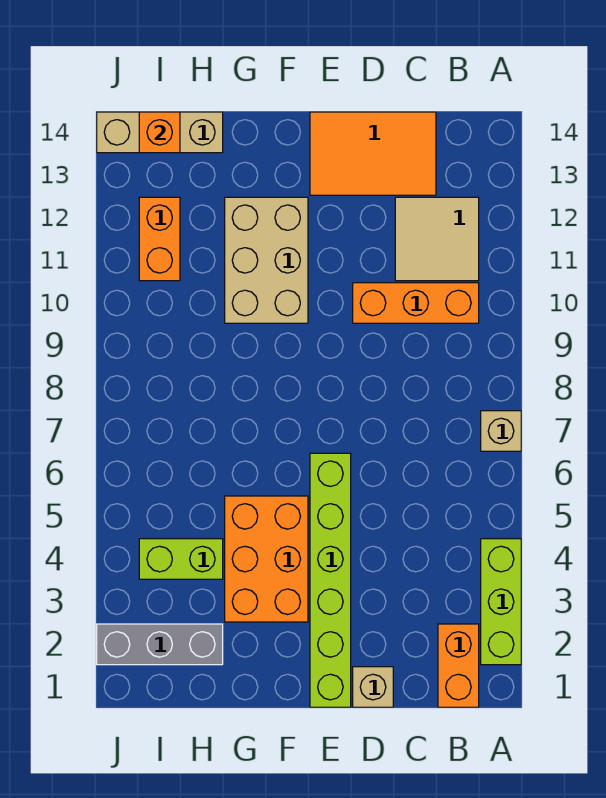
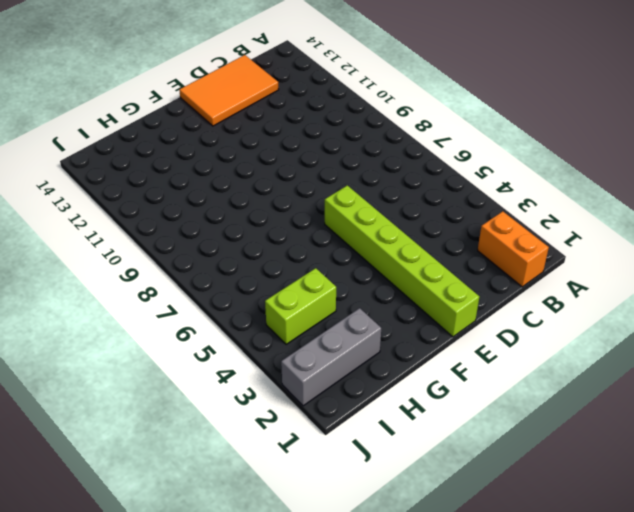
none -> lime 1x3 brick [481,539,521,665]
none -> tan 1x1 brick [481,411,521,451]
none -> orange 1x3 brick [353,283,479,323]

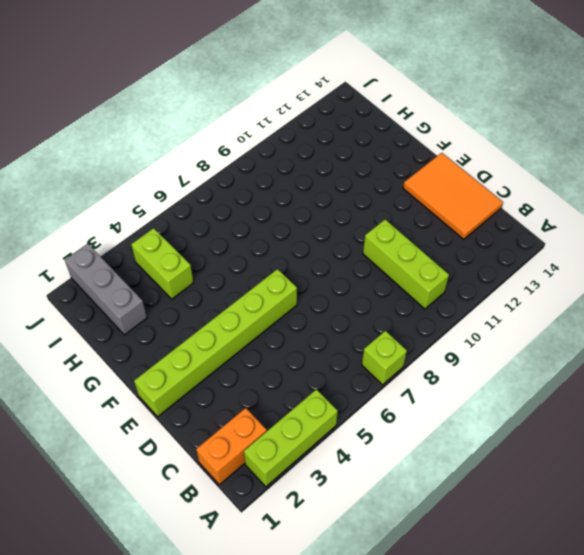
lime 1x1 brick [362,331,407,385] -> tan 1x1 brick [481,411,521,451]
lime 1x3 brick [363,219,449,309] -> orange 1x3 brick [353,283,479,323]
none -> tan 2x2 tile [395,197,479,281]
none -> tan 1x1 brick [353,667,393,707]
none -> orange 2x3 brick [225,496,308,622]

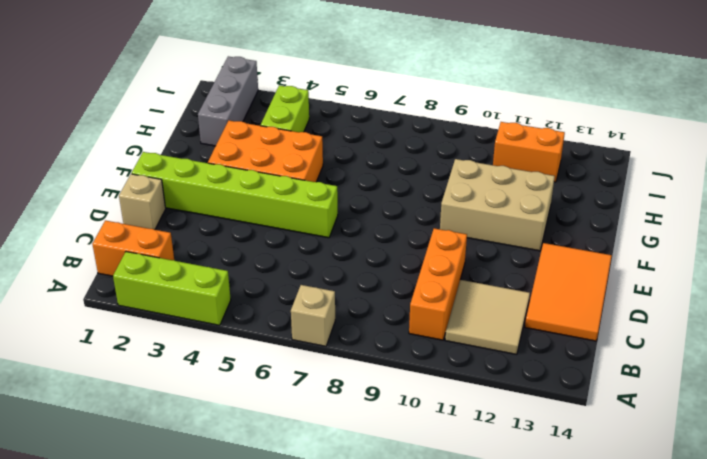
none -> tan 1x3 brick [97,112,223,153]
none -> orange 1x1 brick [139,112,180,153]

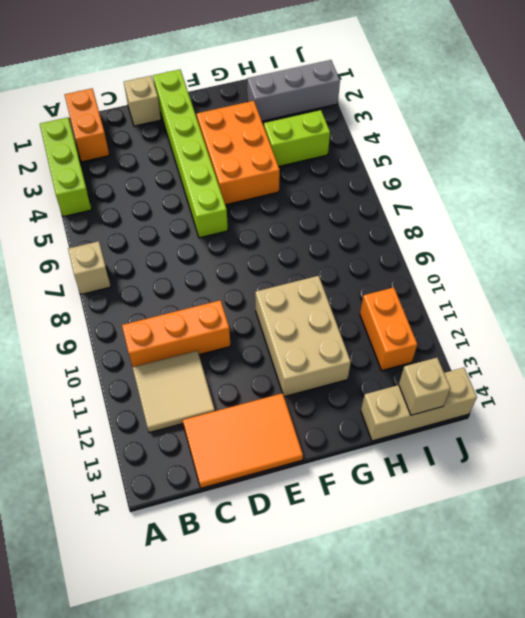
tan 1x1 brick [399,358,450,415] -> orange 1x1 brick [139,112,180,153]

